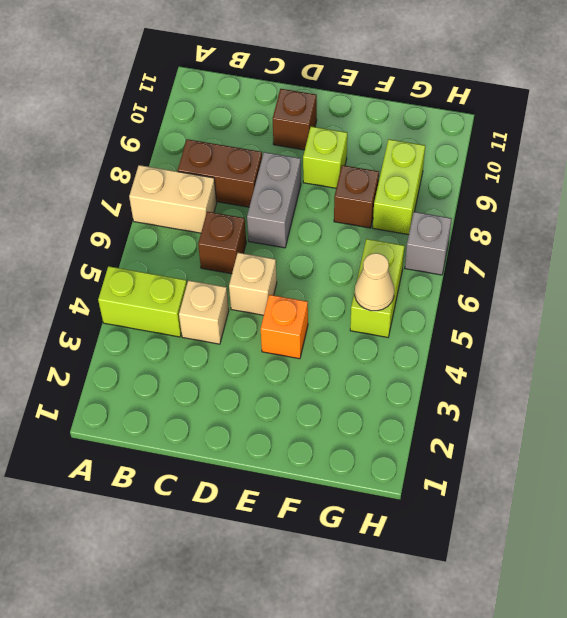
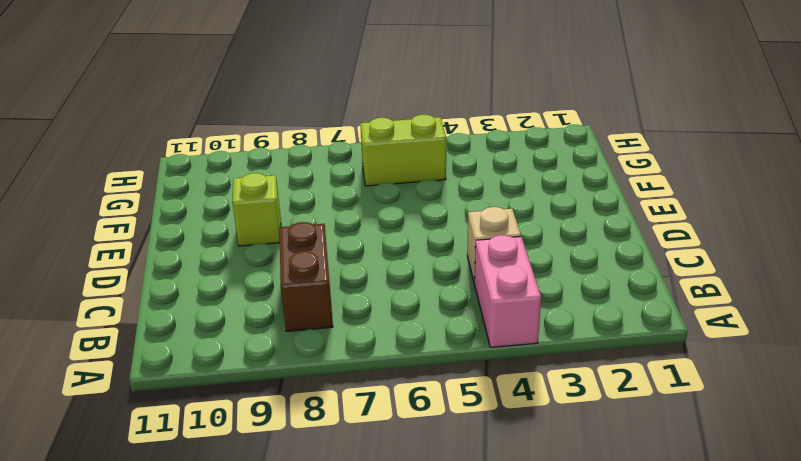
pink 1x2 brick [474,235,541,347] -> lime 1x2 brick [98,266,187,337]
none -> tan 1x2 brick [129,165,217,233]
none -> brown 1x1 brick [198,212,246,274]
none -> tan 1x1 brick [229,253,277,315]

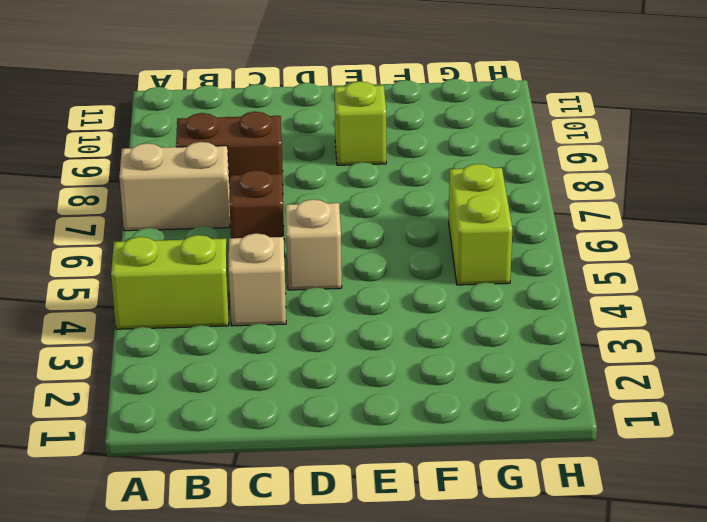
none -> grey 1x2 brick [247,152,301,248]
none -> brown 1x1 brick [273,89,317,150]
none -> orange 1x1 brick [261,295,308,359]

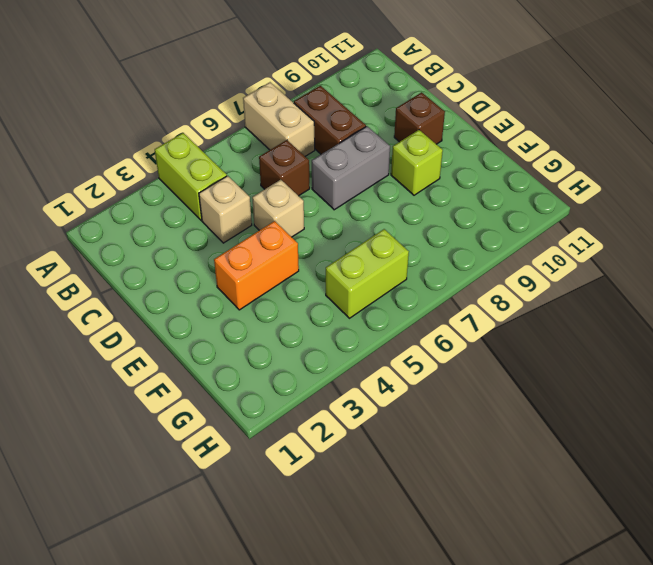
orange 1x2 brick [214,221,299,310] -> orange 1x1 brick [261,295,308,359]
none -> brown 1x1 brick [334,165,379,228]
none -> lime 1x2 brick [373,139,425,235]
none -> grey 1x1 brick [405,212,452,275]

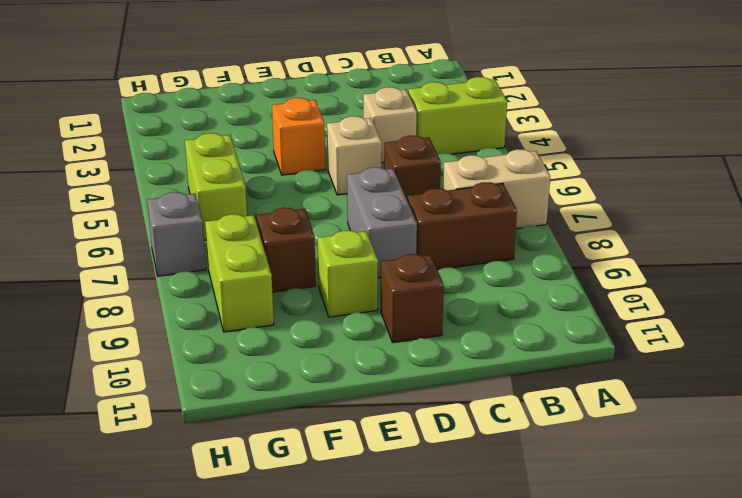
none -> tan 1x1 cone [355,253,394,311]

